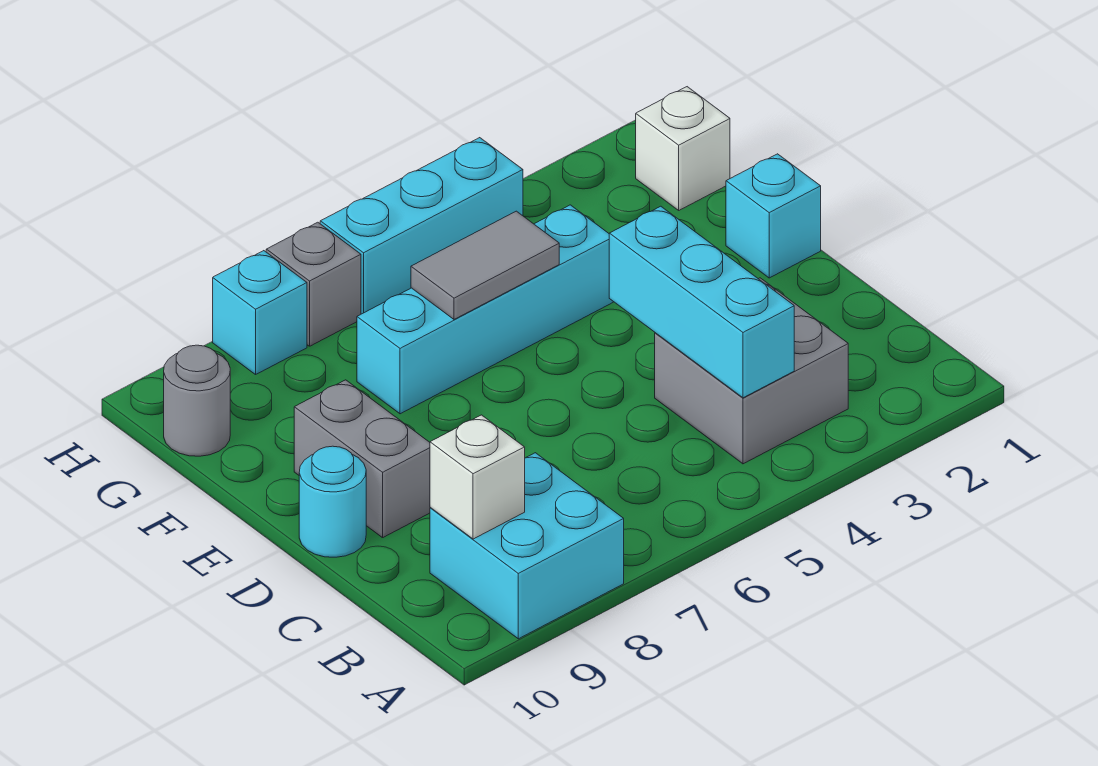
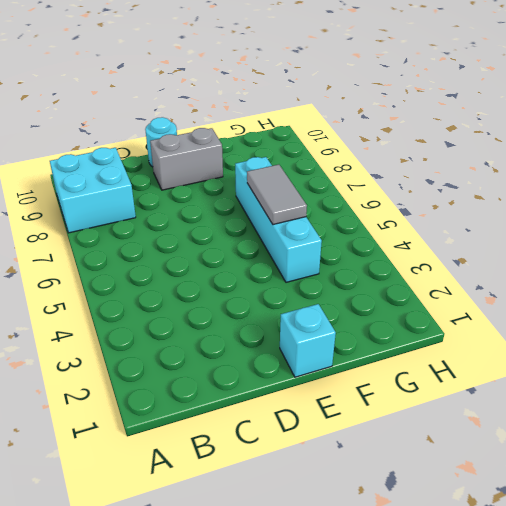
none -> grey 2x2 brick [655,278,848,464]
none -> white 1x1 brick [636,87,730,210]
none -> grey 1x1 round brick [164,345,230,456]

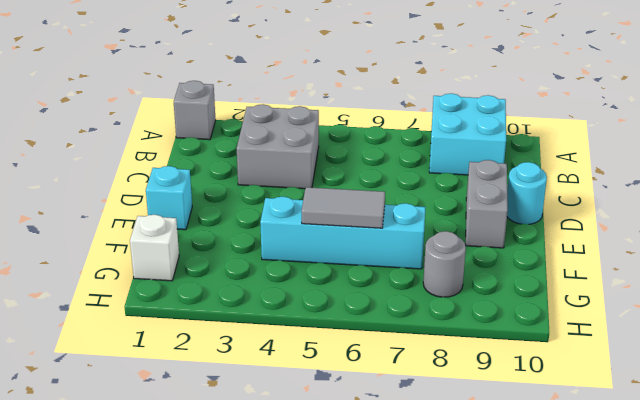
grey 1x1 brick [174,81,216,140] -> grey 1x1 brick moved to [266,222,361,346]
grey 1x1 round brick [423,231,466,297] -> grey 1x1 round brick moved to [164,345,230,456]
none -> cyan 1x3 brick [320,138,523,314]
none -> cyan 1x1 brick [213,251,307,374]
none -> cyan 1x3 brick [609,206,794,398]

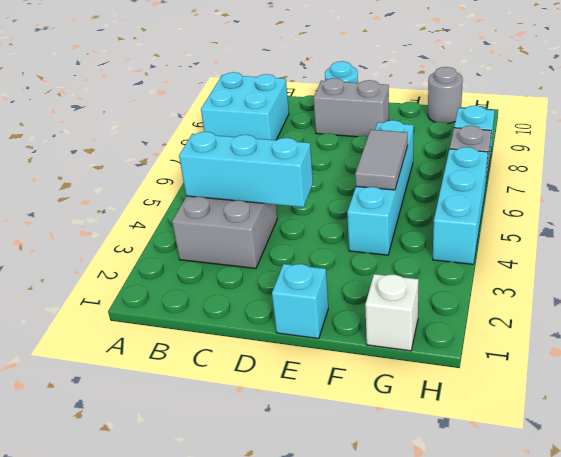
none -> white 1x1 brick [430,415,525,539]

